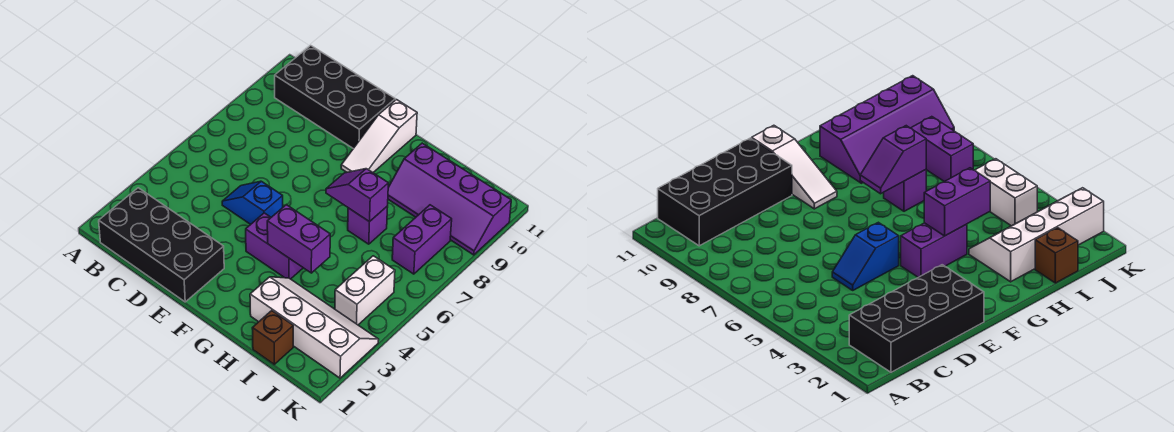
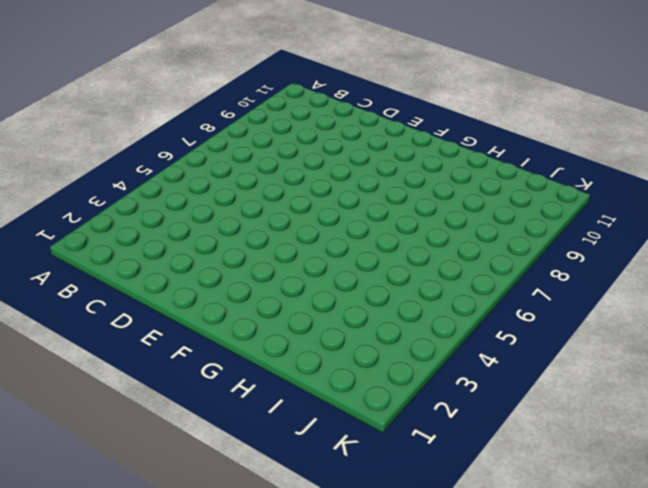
none -> black 2x4 brick [99,188,224,302]
none -> black 2x4 brick [275,46,395,148]
none -> blue 1x2 slope [222,181,283,224]

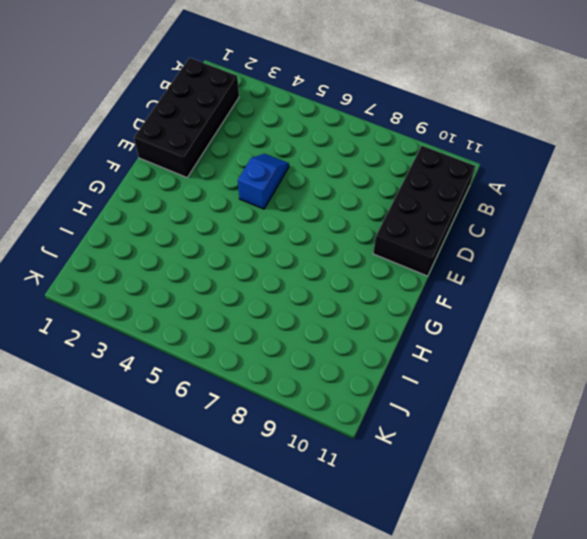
none -> purple 1x2 brick [246,213,303,279]
none -> white 1x3 slope [341,100,417,172]
none -> white 2x4 slope [250,277,379,378]

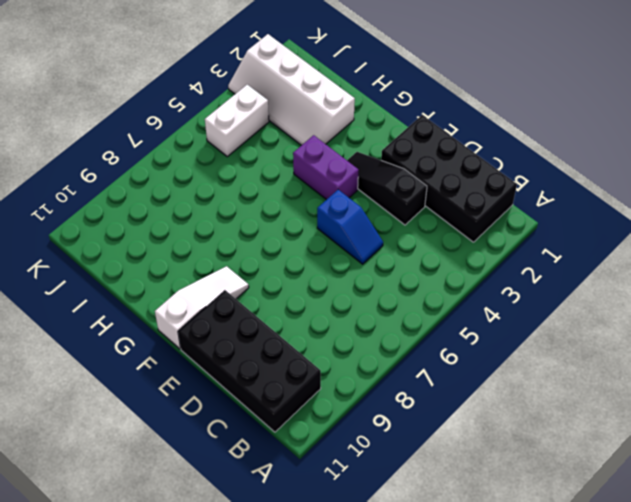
black 1x3 slope [347,152,427,225] -> none
none -> purple 1x1 brick [348,206,388,244]
none -> purple 2x4 slope [388,143,511,255]
none -> brown 1x1 brick [252,311,293,364]

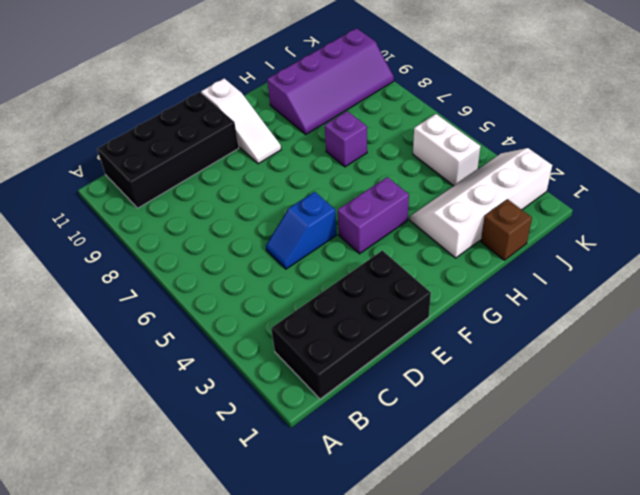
none -> purple 1x2 brick [392,205,452,274]
none -> purple 1x2 brick [267,205,330,273]
none -> purple 1x2 slope [326,169,388,222]

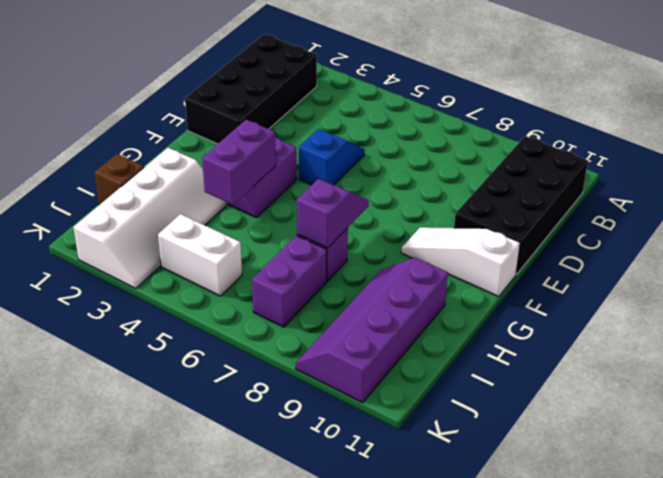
purple 1x2 brick [252,236,327,327] -> purple 1x2 brick turned to [392,205,452,274]

